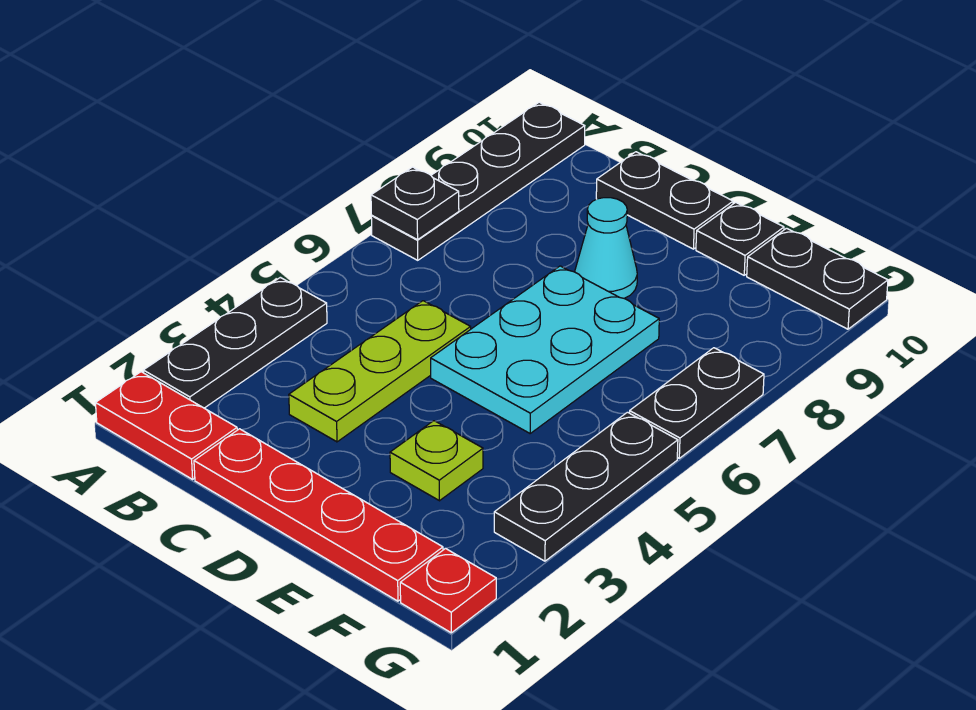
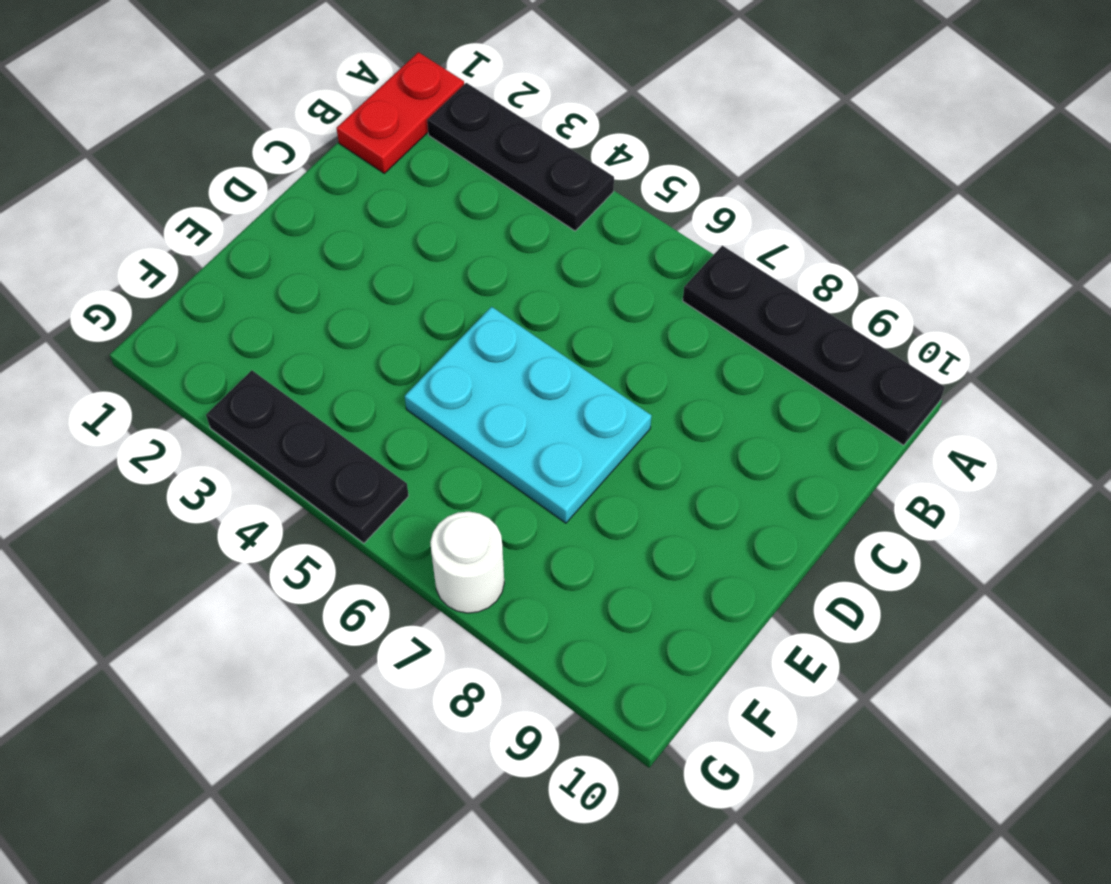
white 1x1 round brick [430,511,504,613] -> black 1x2 plate [630,348,764,458]
none -> red 1x4 plate [194,429,443,601]
none -> lime 1x3 plate [289,301,471,442]
none -> black 1x2 plate [596,152,733,249]

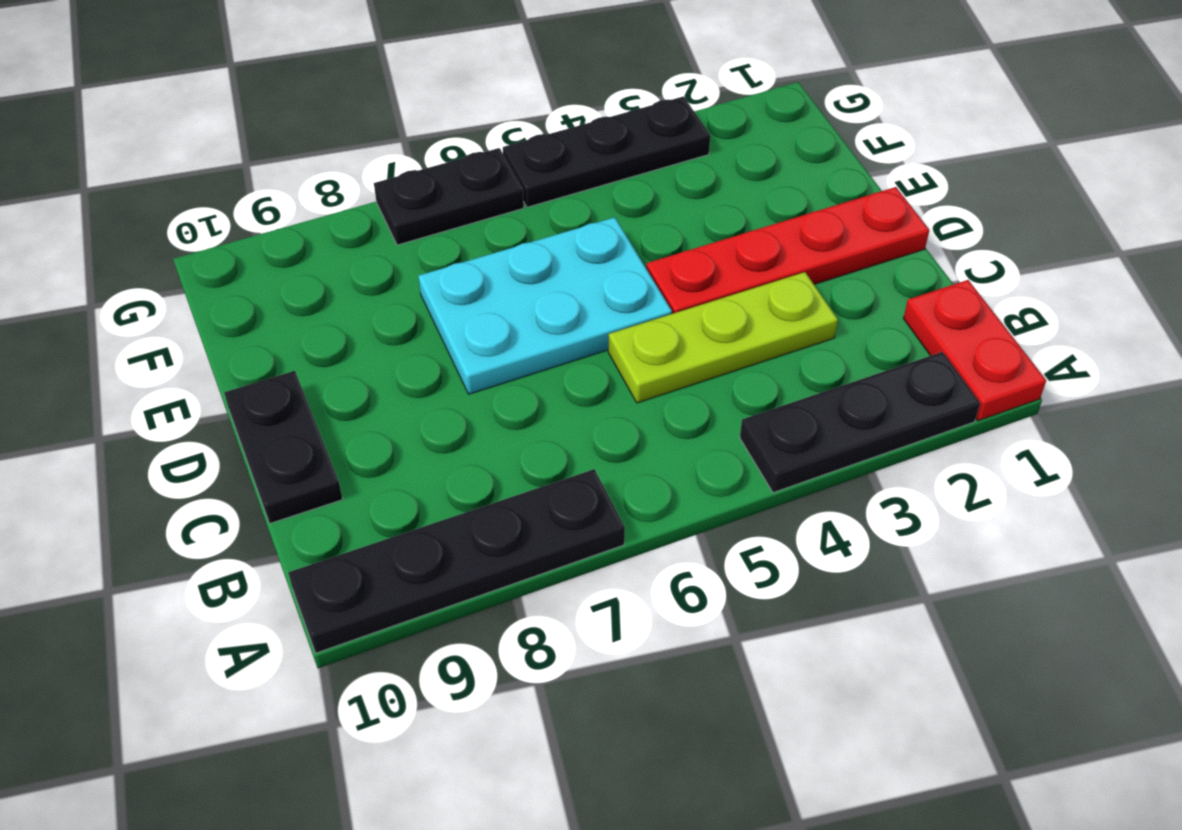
red 1x4 plate [646,187,929,314] -> red 1x4 plate turned to [194,429,443,601]
none -> cyan 1x1 cone [575,198,637,298]
none -> lime 1x1 plate [390,421,483,501]
none -> black 1x1 plate [696,202,784,275]

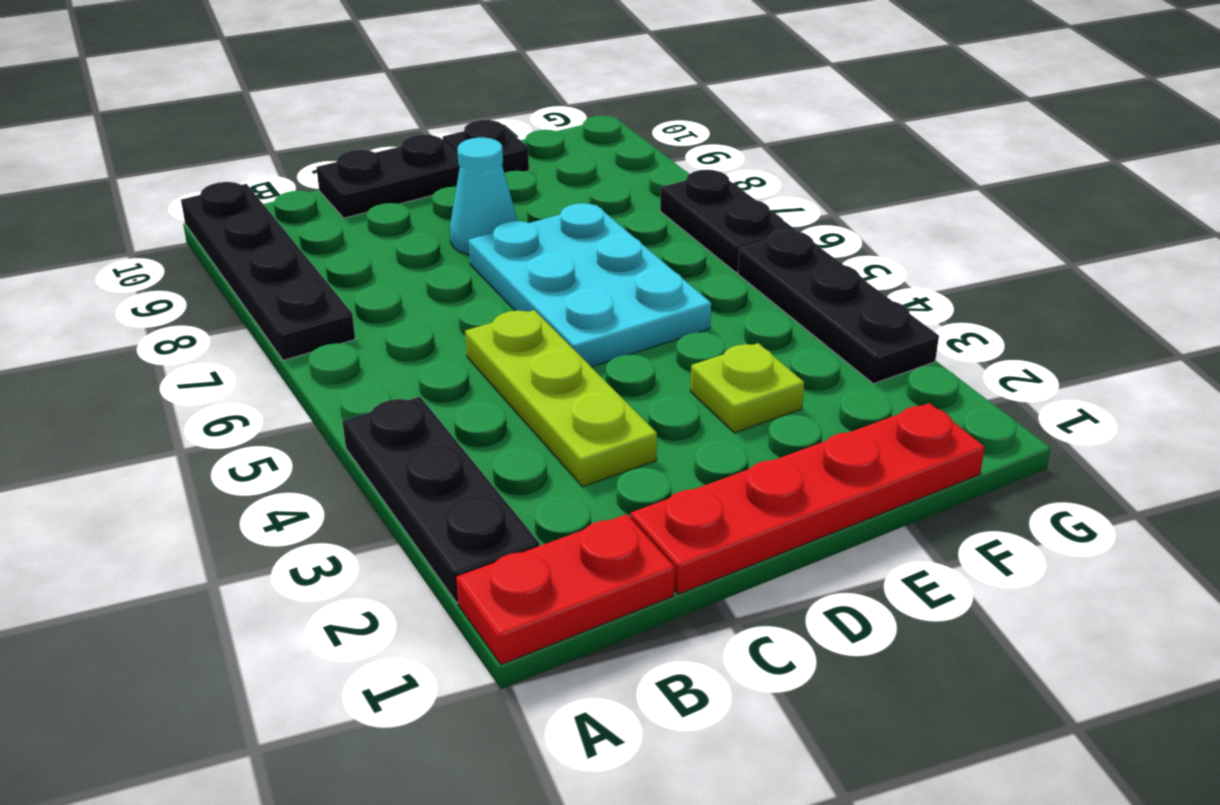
none -> black 1x2 plate [747,228,888,329]
none -> red 1x1 plate [400,548,496,633]
none -> black 1x1 plate [371,167,459,240]

